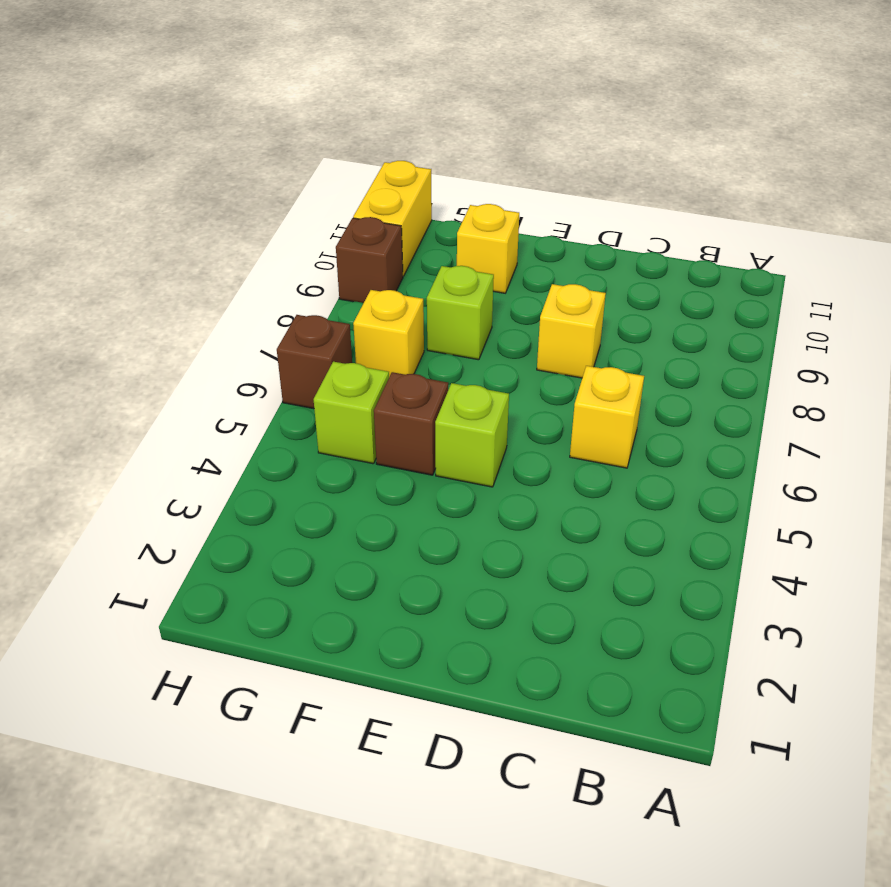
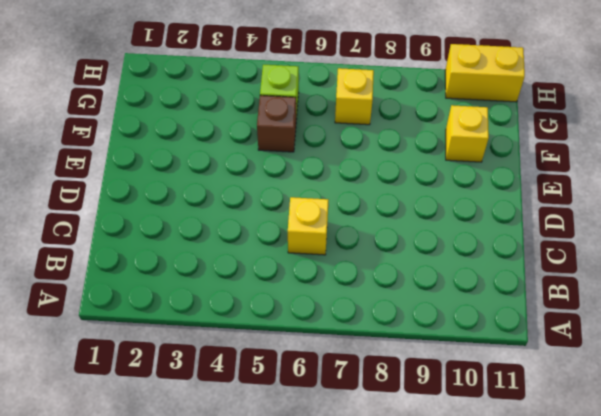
none -> yellow 1x1 brick [537,284,606,378]
none -> lime 1x1 brick [435,383,509,487]

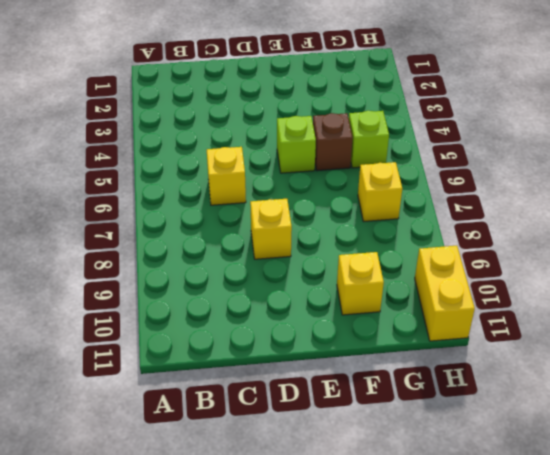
none -> lime 1x1 brick [427,266,494,360]
none -> brown 1x1 brick [277,315,352,409]

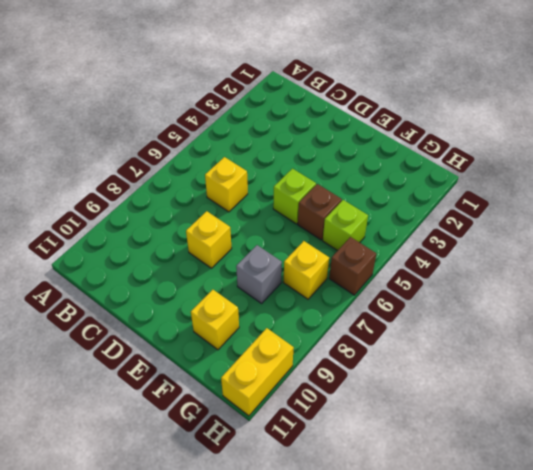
grey 1x1 brick [236,245,282,303] -> lime 1x1 brick [427,266,494,360]
none -> brown 1x1 brick [336,217,403,303]

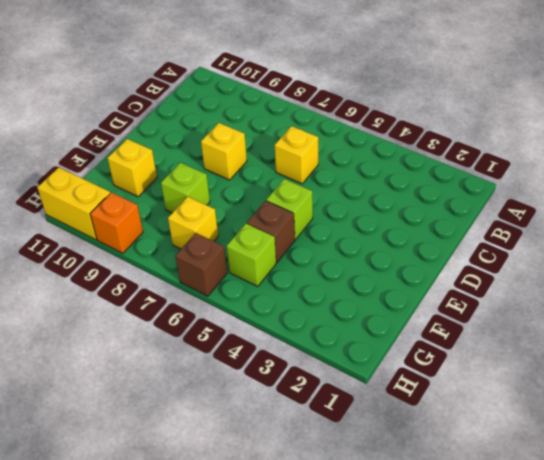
orange 1x1 brick [90,193,143,253] -> brown 1x1 brick [336,217,403,303]

